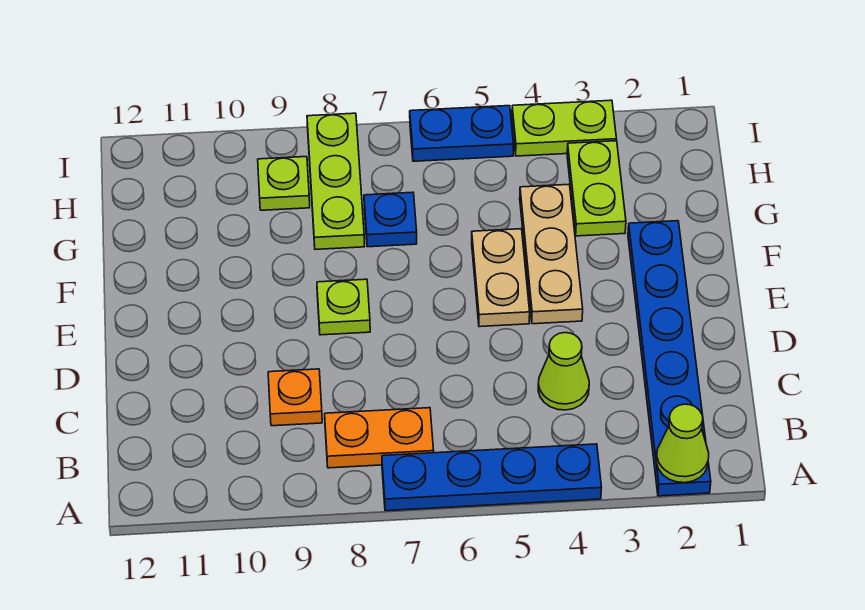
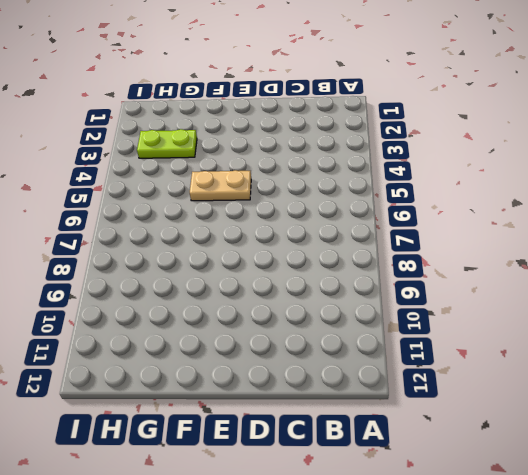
none -> blue 1x6 plate [628,221,711,496]
none -> blue 1x4 plate [382,444,601,511]
none -> orange 1x2 plate [325,408,434,468]

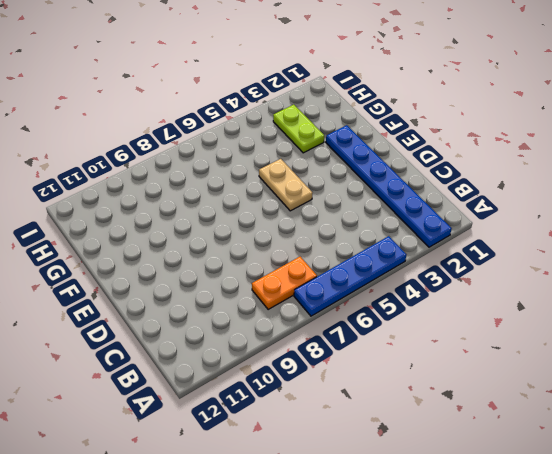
none -> lime 1x1 cone [538,333,589,410]
none -> orange 1x1 plate [268,369,322,426]
none -> tan 1x3 plate [520,184,583,324]

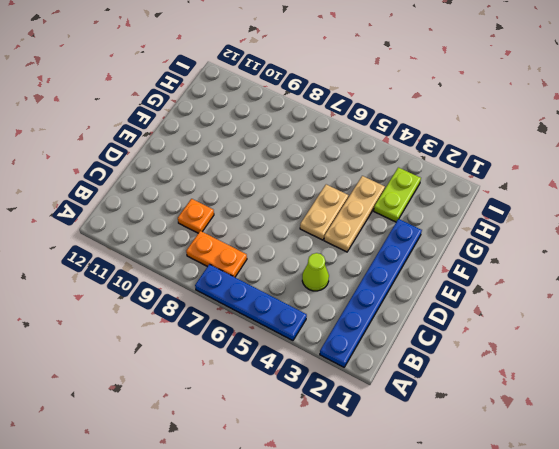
none -> lime 1x1 plate [317,279,370,335]
none -> blue 1x1 plate [364,192,417,247]
none -> lime 1x3 plate [307,113,364,249]

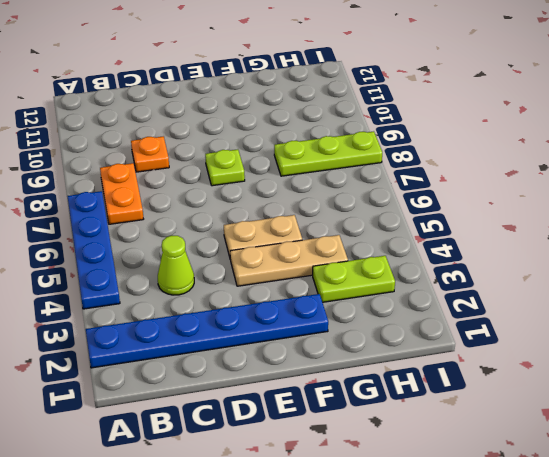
none -> blue 1x1 plate [364,192,417,247]
none -> lime 1x1 plate [258,157,310,210]
none -> lime 1x2 plate [512,100,616,156]

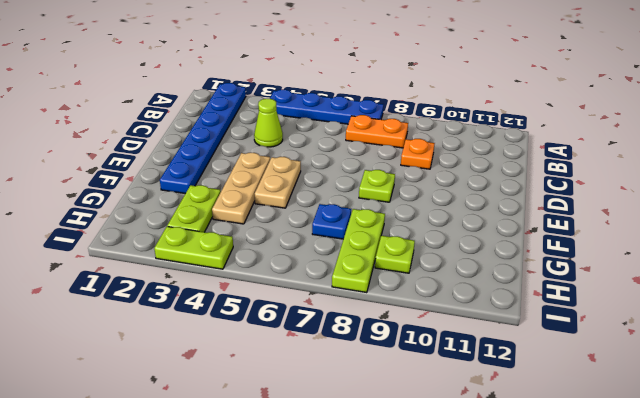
none -> blue 1x2 plate [410,106,513,161]
none -> lime 1x1 cone [656,404,709,483]

